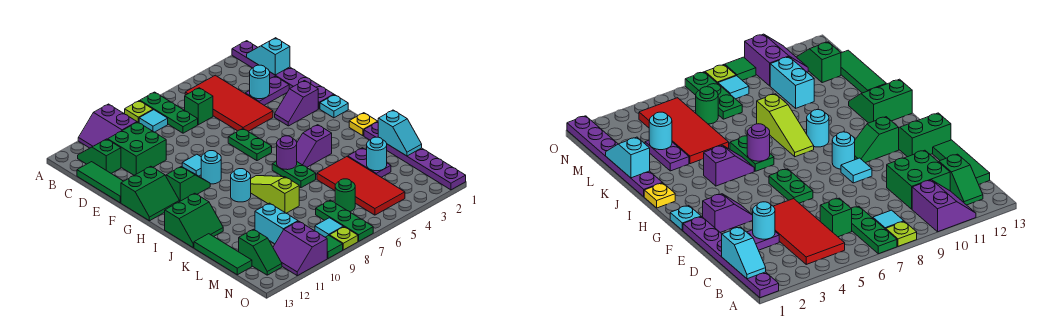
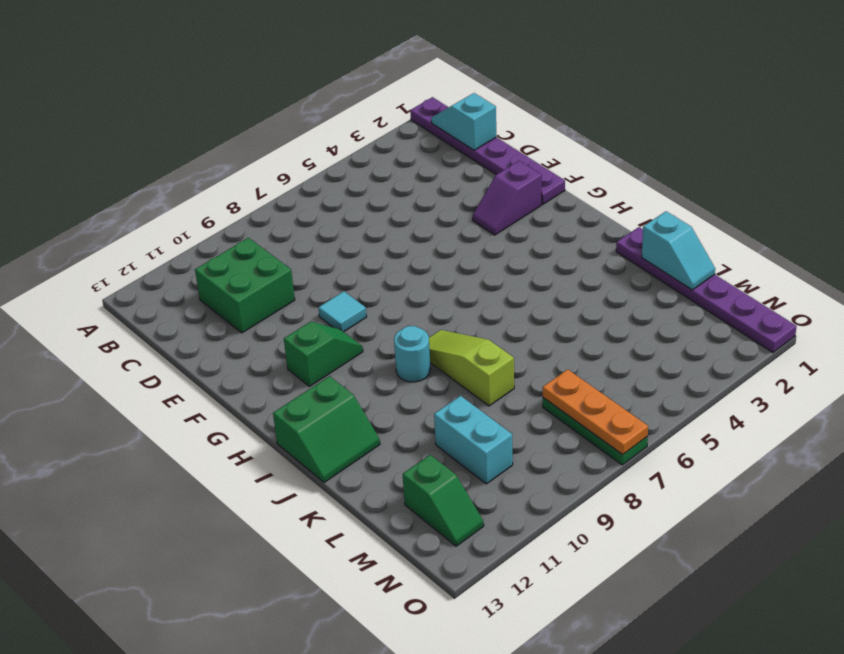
orange 1x3 plate [543,369,648,455] -> none
none -> green 1x3 plate [140,92,198,133]
none -> lime 1x1 plate [125,101,153,123]
none -> purple 2x2 slope [78,104,137,148]
none -> red 2x4 tile [185,75,273,131]

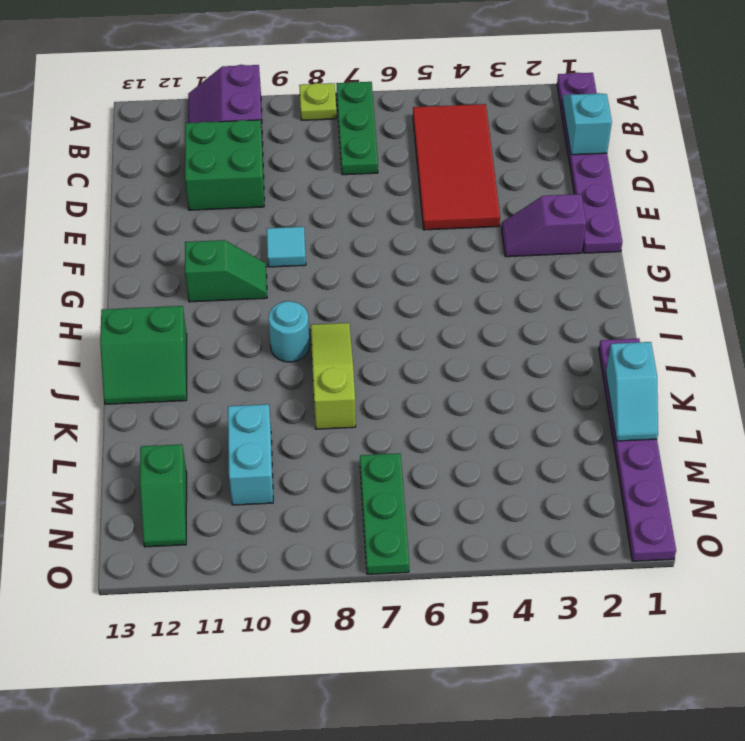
none -> cyan 1x1 tile [139,110,168,132]
none -> green 1x2 slope [78,139,121,174]
none -> green 1x1 brick [185,88,213,125]
none -> green 1x3 tile [77,162,123,203]

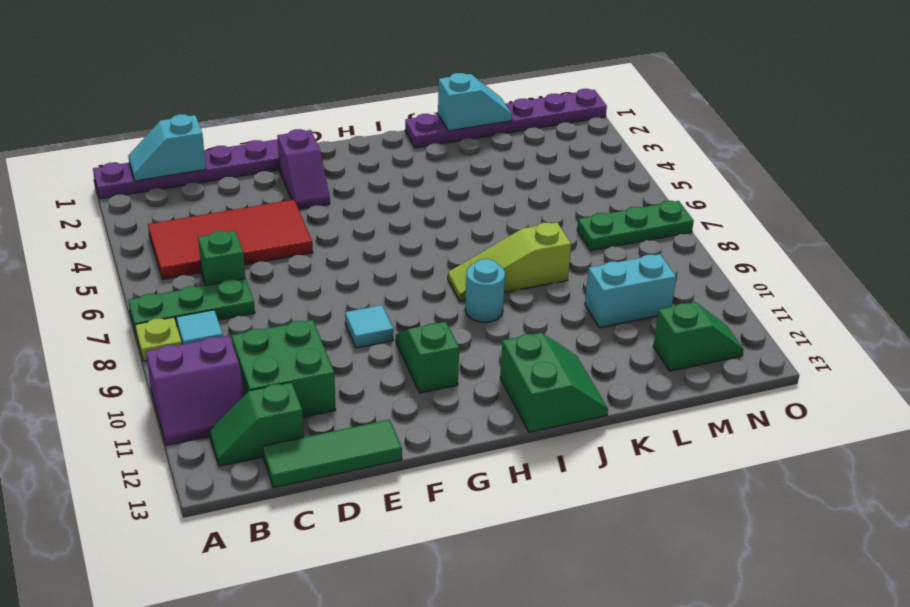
none -> purple 1x2 plate [245,76,289,105]
none -> green 1x2 plate [228,129,272,161]
none -> green 2x2 slope [121,166,179,221]
none -> cyan 1x1 plate [320,95,348,118]

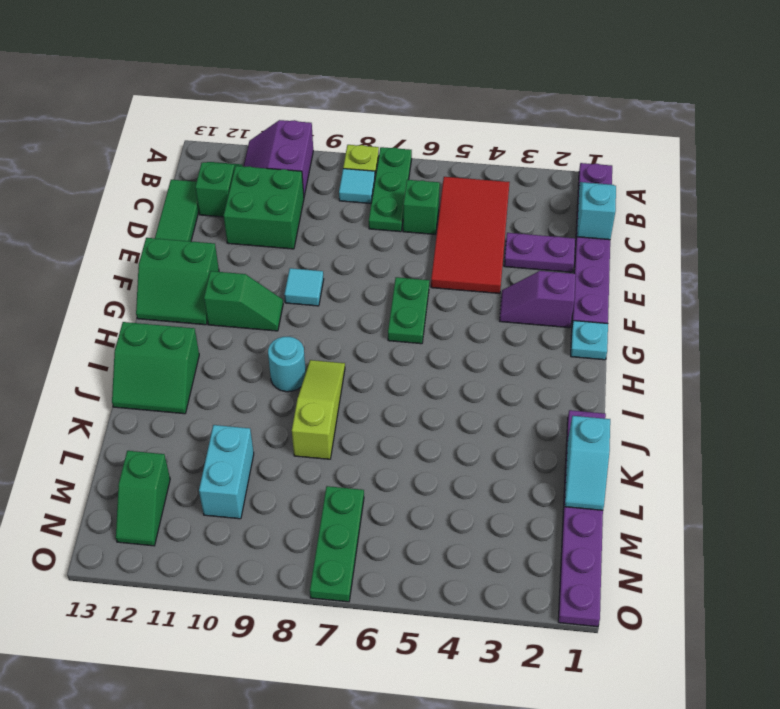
none -> cyan 1x1 round brick [201,151,221,184]
none -> yellow 1x1 plate [349,113,378,136]
none -> purple 1x2 slope [297,125,332,167]
none -> green 1x2 plate [272,161,316,188]

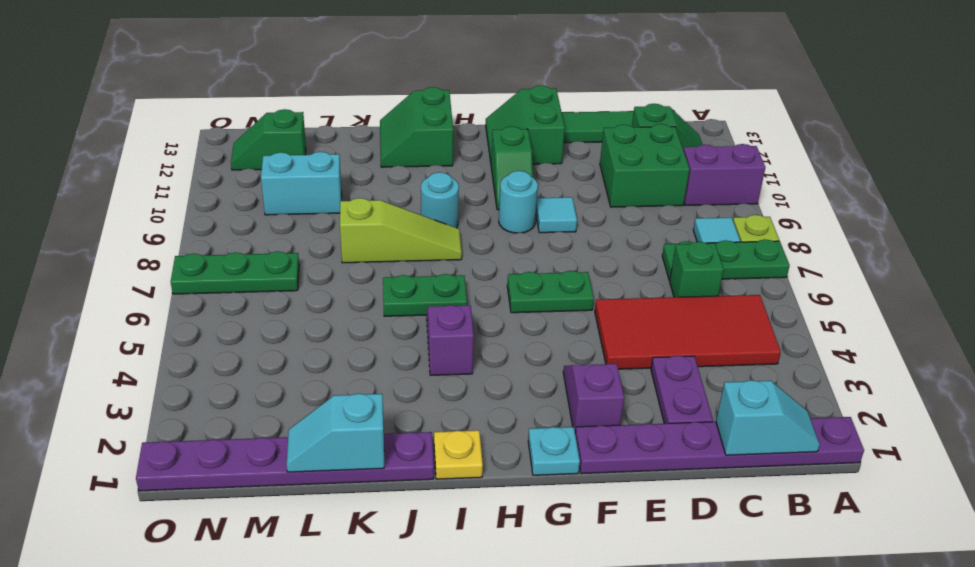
none -> purple 1x2 plate [348,148,391,177]
none -> red 2x4 tile [317,157,405,215]
none -> green 1x3 tile [194,234,252,275]
none -> green 1x1 round brick [335,179,355,212]

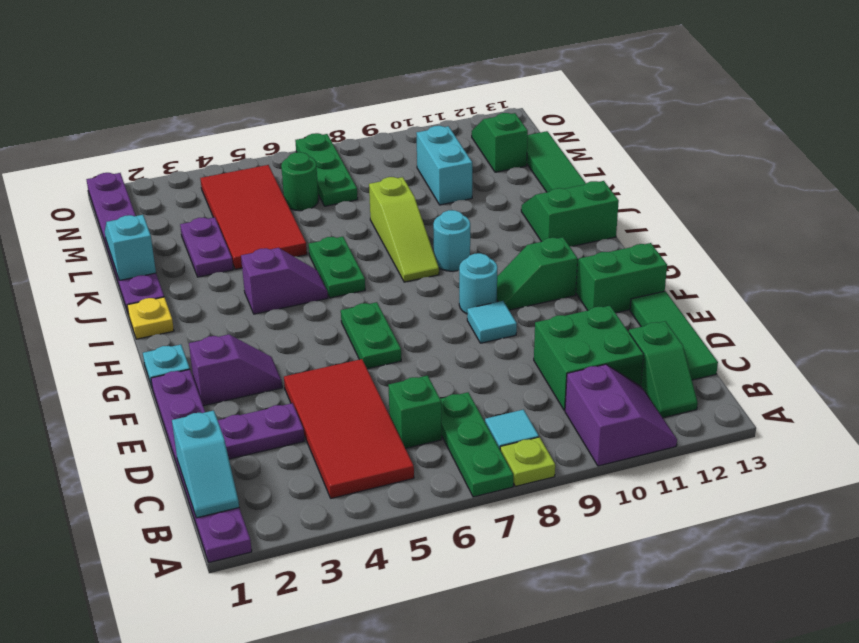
none -> cyan 1x1 tile [315,218,343,237]
none -> purple 2x2 slope [273,221,327,276]
none -> lime 1x1 plate [329,227,358,250]
none -> green 1x1 tile [325,235,343,259]

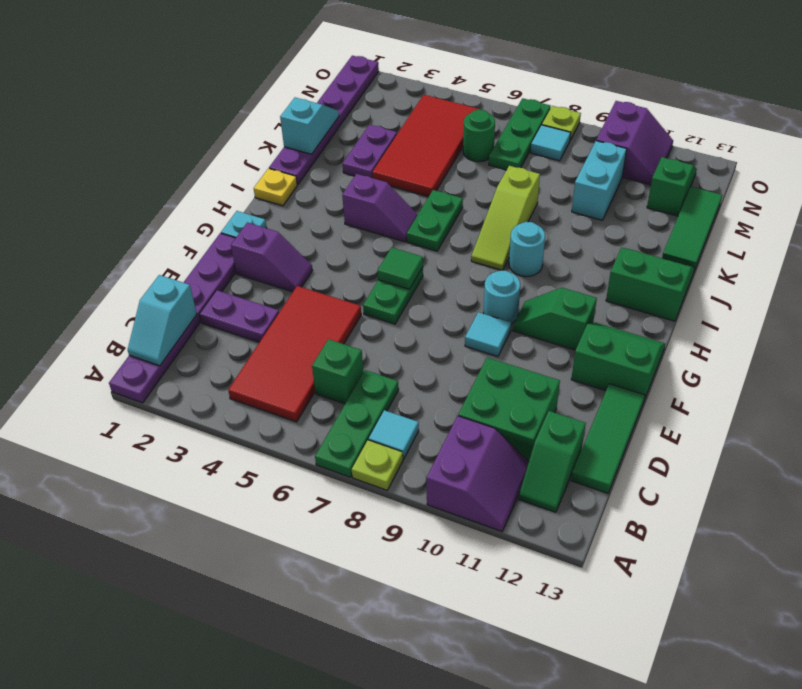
green 1x1 tile [378,248,423,289] -> green 1x1 tile moved to [325,235,343,259]
none -> cyan 1x1 round brick [250,65,270,99]
none -> purple 1x1 round brick [277,136,297,170]
none -> cyan 1x1 round brick [367,137,387,171]

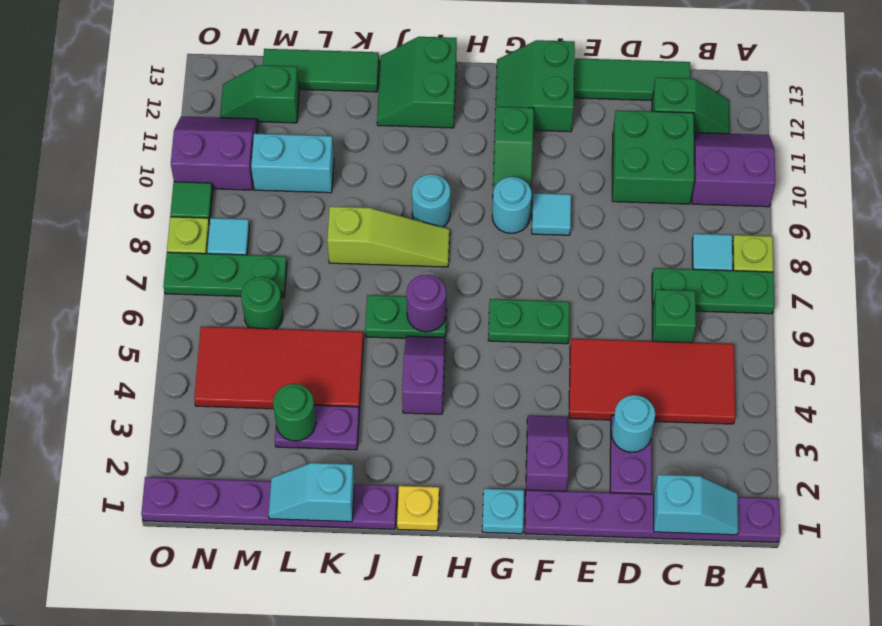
green 1x1 round brick [273,384,316,441] -> cyan 1x1 round brick [367,137,387,171]

